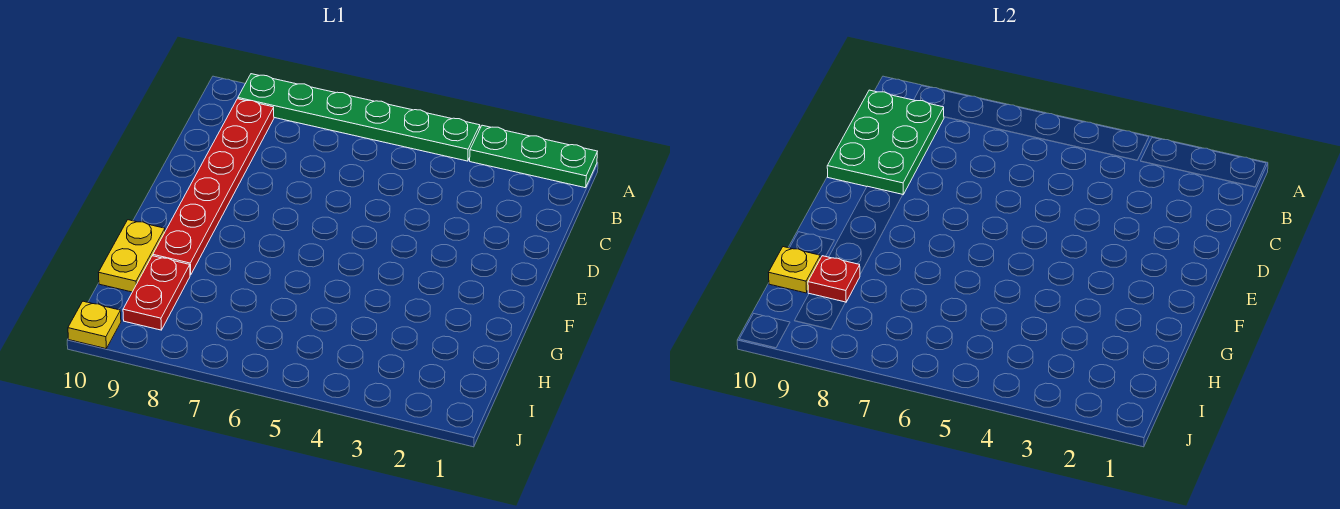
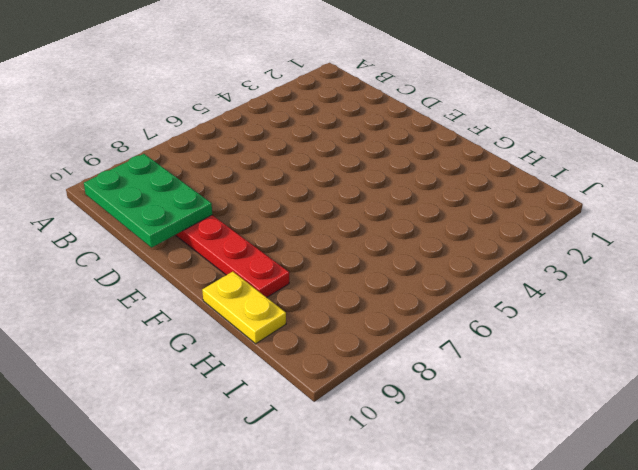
none -> green 1x3 plate [470,125,597,188]
none -> green 1x6 plate [238,74,480,161]

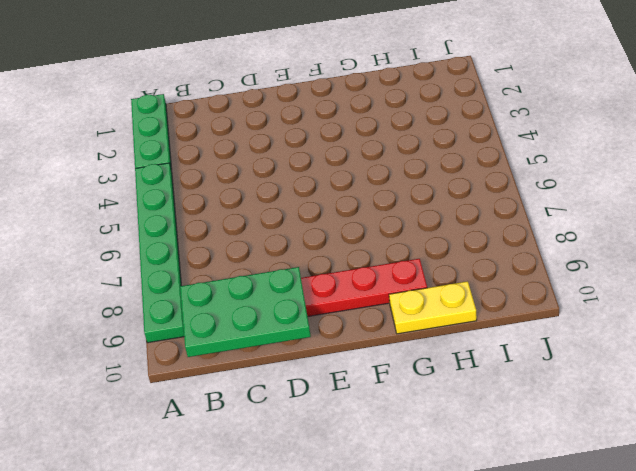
none -> red 1x2 plate [123,256,190,330]
none -> yellow 1x1 plate [68,301,121,349]

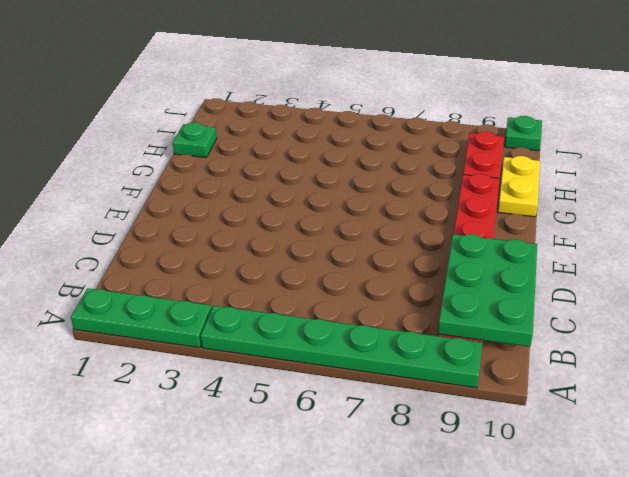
green 1x1 plate [173,123,217,158] -> none
green 1x1 plate [505,116,542,151] -> yellow 1x1 plate [68,301,121,349]
none -> red 1x1 plate [808,256,860,302]
none -> yellow 1x1 plate [768,247,820,293]

